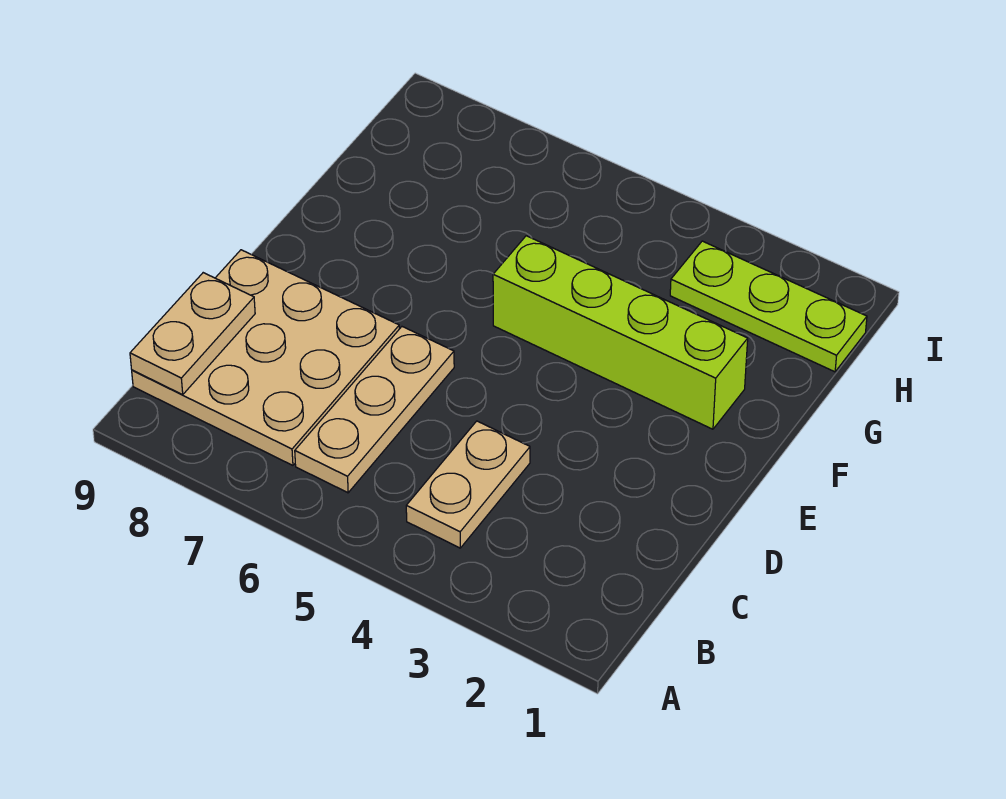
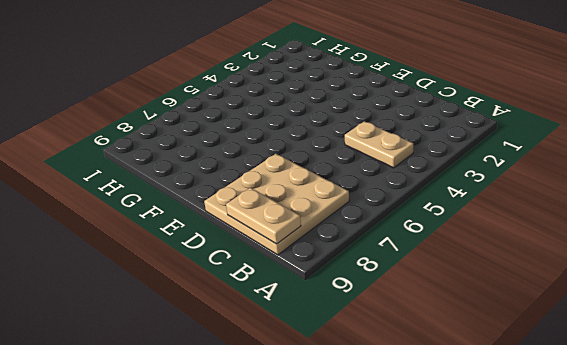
none -> tan 1x3 plate [295,327,454,493]
none -> lime 1x4 brick [493,236,748,429]

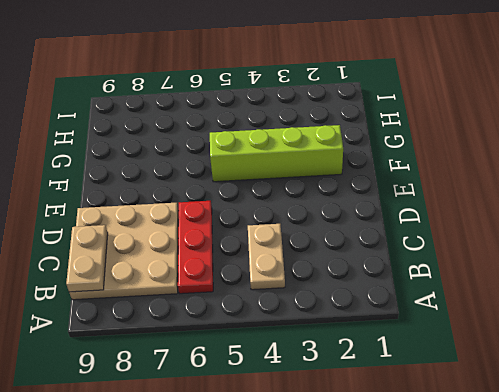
red 1x3 plate [178,201,213,294] -> tan 1x3 plate [295,327,454,493]
none -> lime 1x3 plate [670,241,867,372]

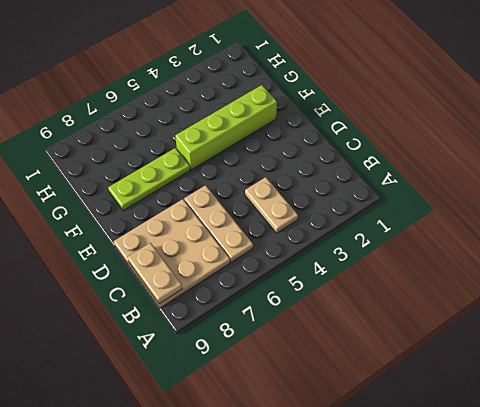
lime 1x3 plate [108,148,190,211] -> lime 1x3 plate moved to [670,241,867,372]

